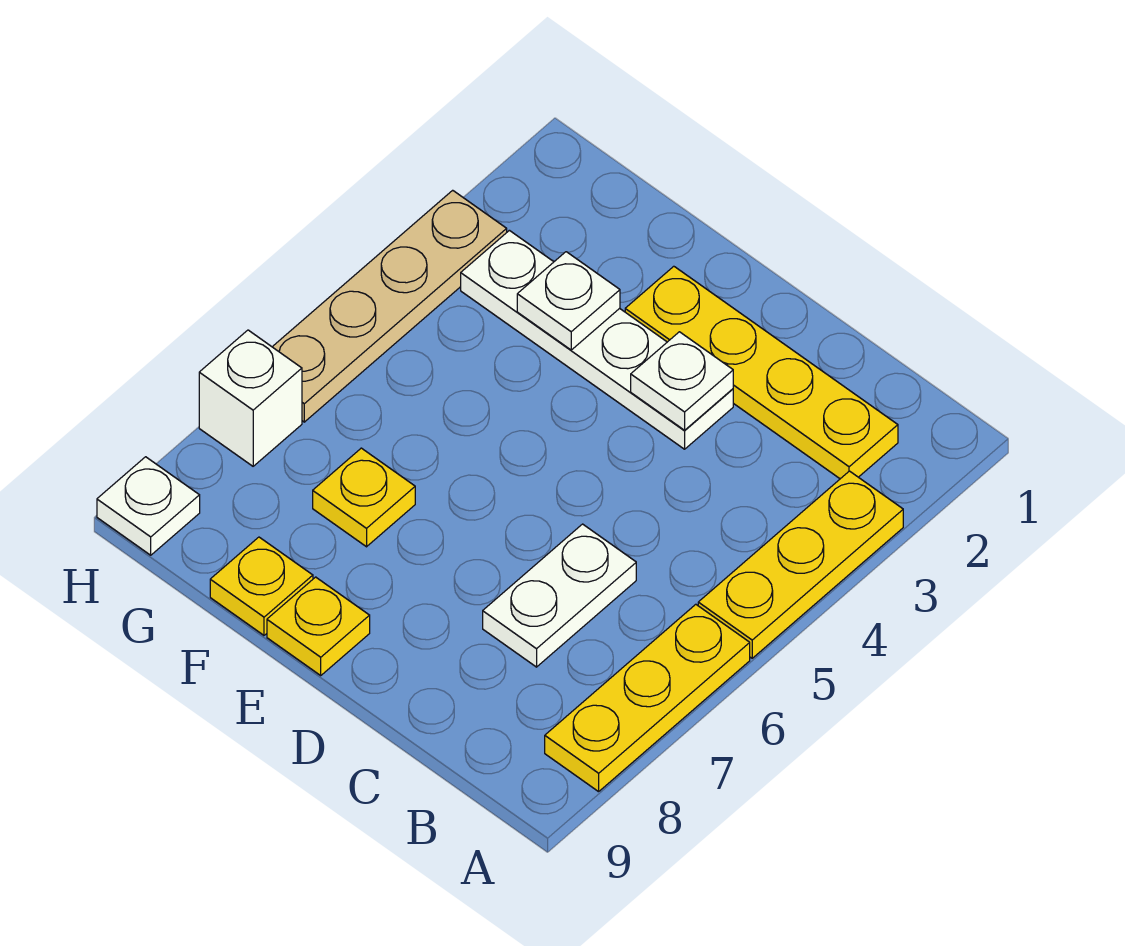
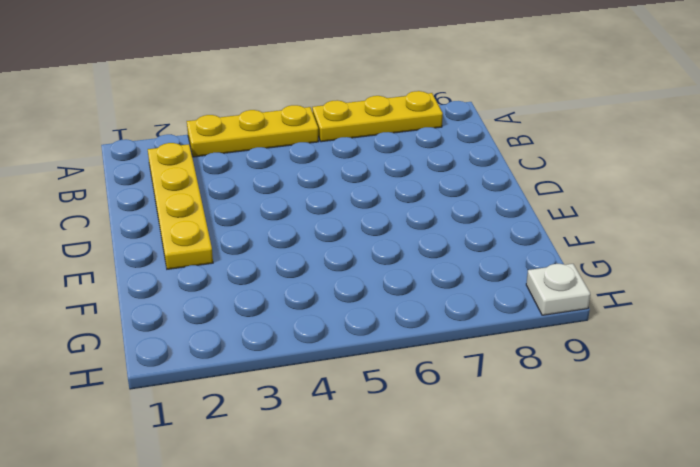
none -> white 1x2 plate [483,524,636,667]
none -> white 1x4 plate [461,230,733,449]
none -> yellow 1x1 plate [267,577,370,675]

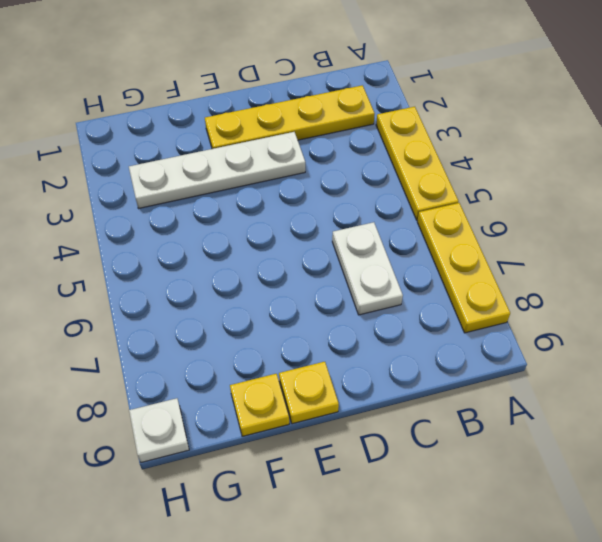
none -> yellow 1x1 plate [313,448,415,547]
none -> tan 1x4 plate [273,190,507,422]
none -> white 1x1 brick [199,330,302,466]

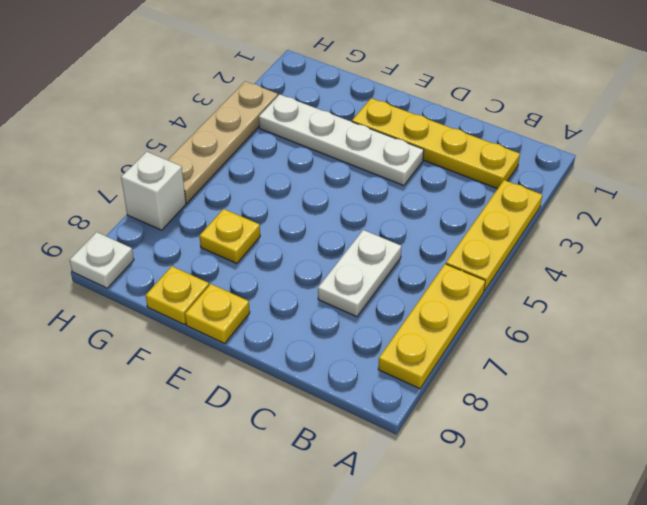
none -> white 1x1 plate [631,332,733,430]
none -> white 1x1 plate [517,252,620,350]

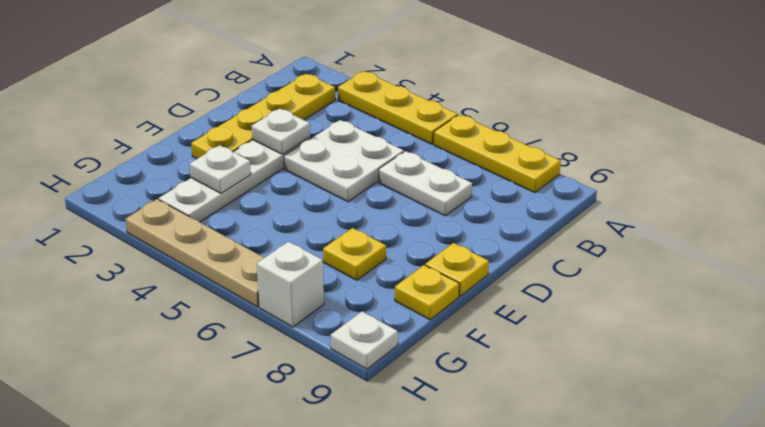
white 2x2 plate [284,120,404,202] -> none

